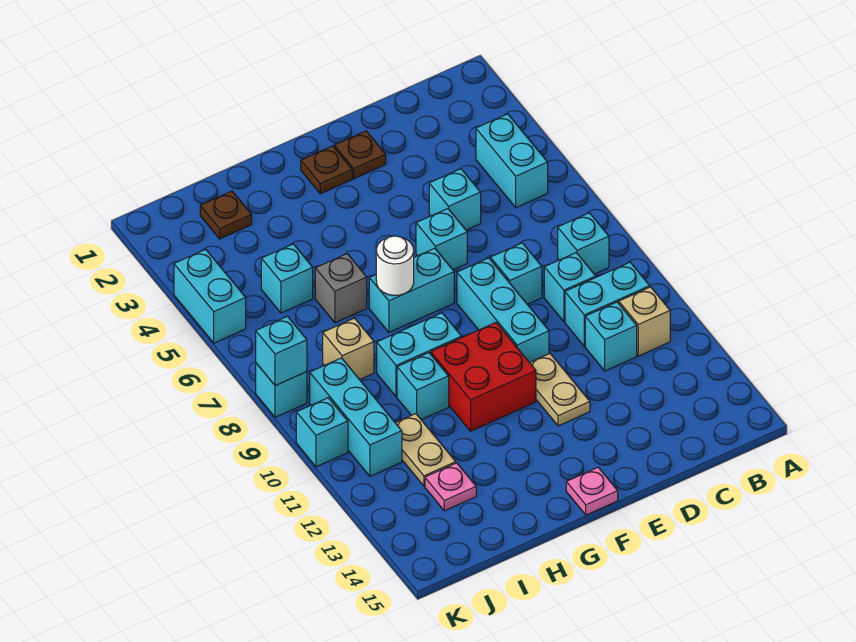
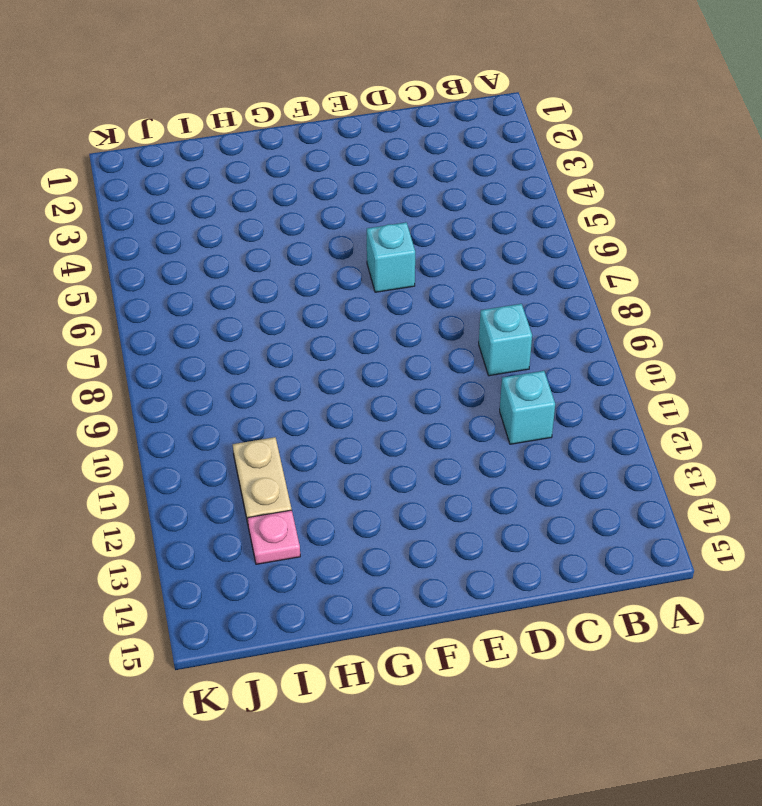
none -> cyan 1x2 brick [476,114,548,208]
none -> cyan 1x1 brick [558,213,609,274]
none -> cyan 1x2 brick [565,262,650,346]
none -> tan 1x1 brick [619,287,670,356]

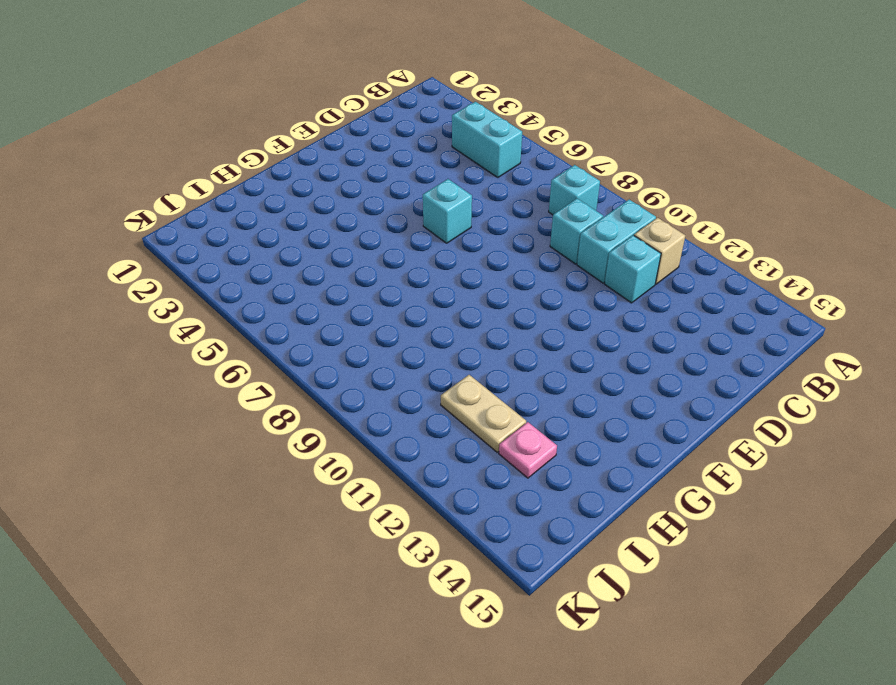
none -> cyan 1x1 brick [429,169,481,230]
none -> cyan 1x1 brick [490,243,542,304]
none -> brown 1x1 plate [334,131,386,179]
none -> cyan 1x3 brick [457,258,549,362]

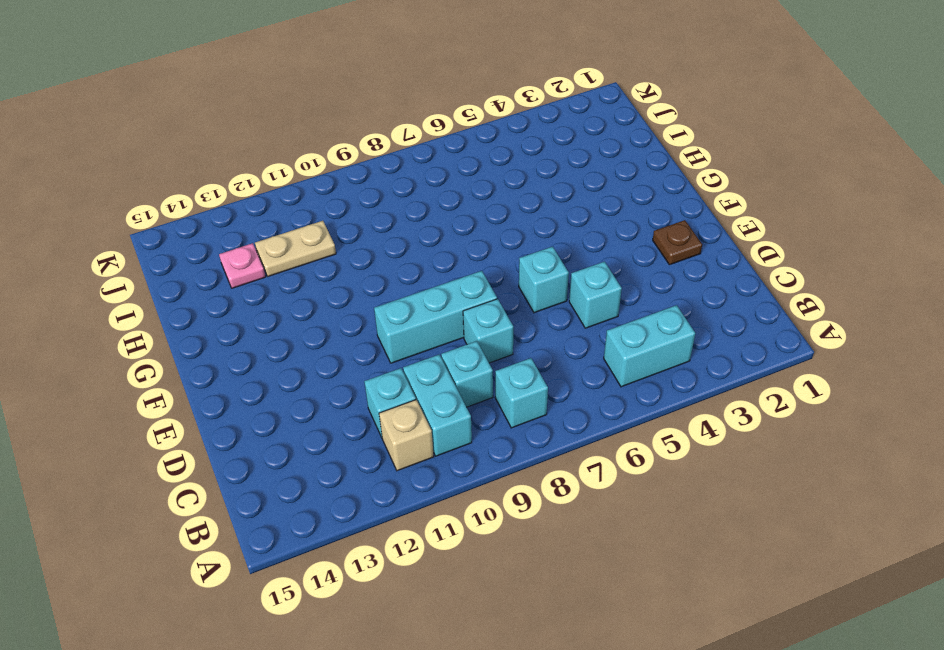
none -> tan 1x2 plate [529,354,590,426]
none -> brown 1x1 plate [301,146,352,194]
none -> cyan 1x2 brick [369,248,454,332]
none -> red 2x2 brick [431,323,536,431]

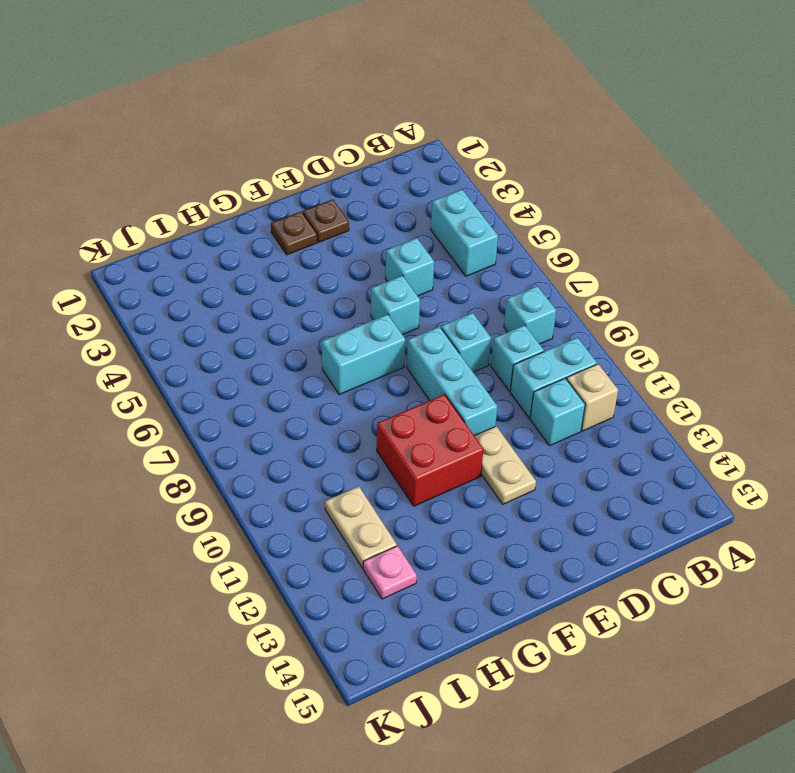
none -> pink 1x1 plate [566,467,618,515]
none -> cyan 1x2 brick [377,313,462,397]
none -> grey 1x1 brick [315,254,367,323]
none -> cyan 1x1 brick [397,353,449,420]

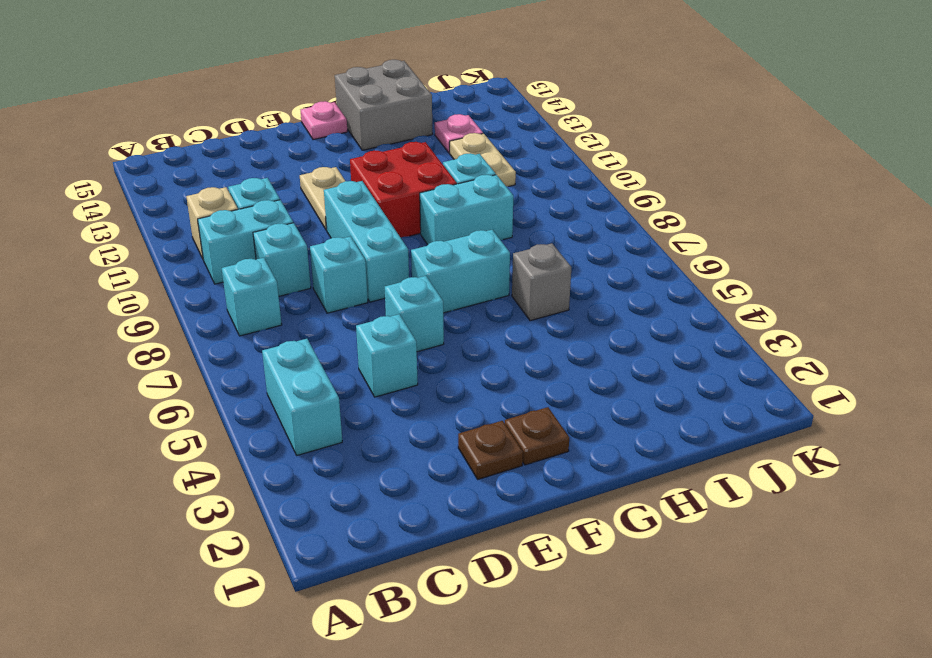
grey 2x2 brick [335,60,433,150] -> none
none -> brown 1x1 plate [200,191,252,239]
none -> cyan 1x1 brick [261,244,313,313]
none -> tan 1x1 brick [323,318,374,379]
none -> cyan 1x3 brick [310,358,402,476]

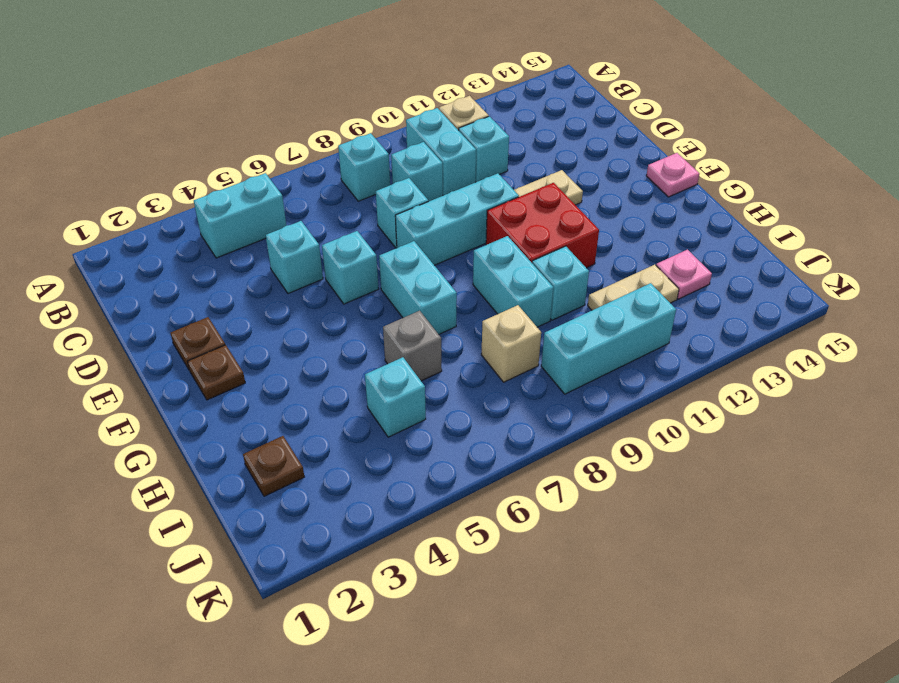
none -> cyan 1x2 brick [174,249,246,343]
none -> cyan 1x1 brick [256,363,307,417]
none -> cyan 1x1 brick [296,398,348,467]
none -> white 1x1 round brick [376,236,414,296]

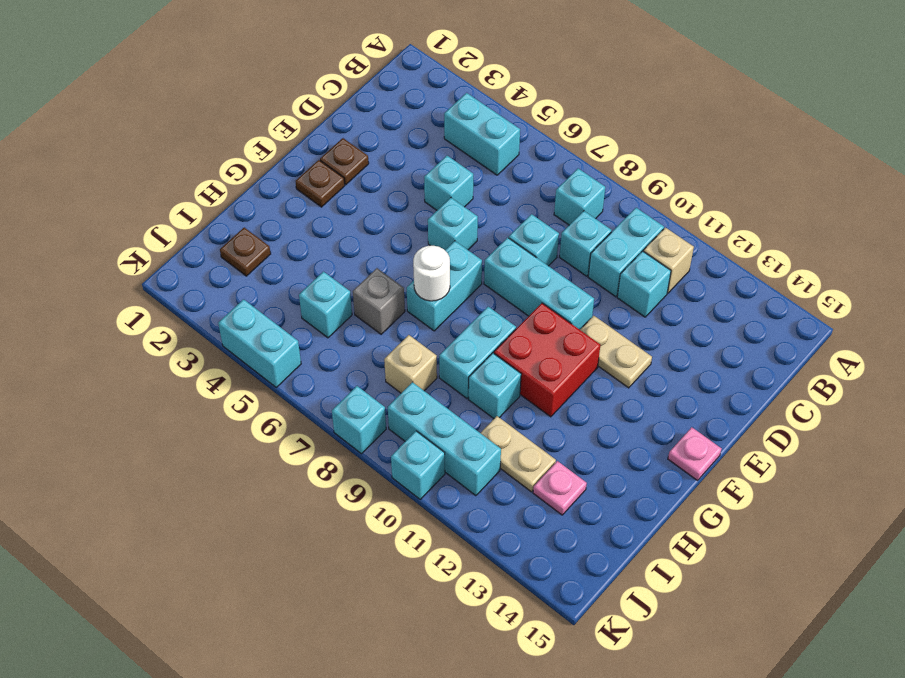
none -> cyan 1x1 brick [256,316,307,386]

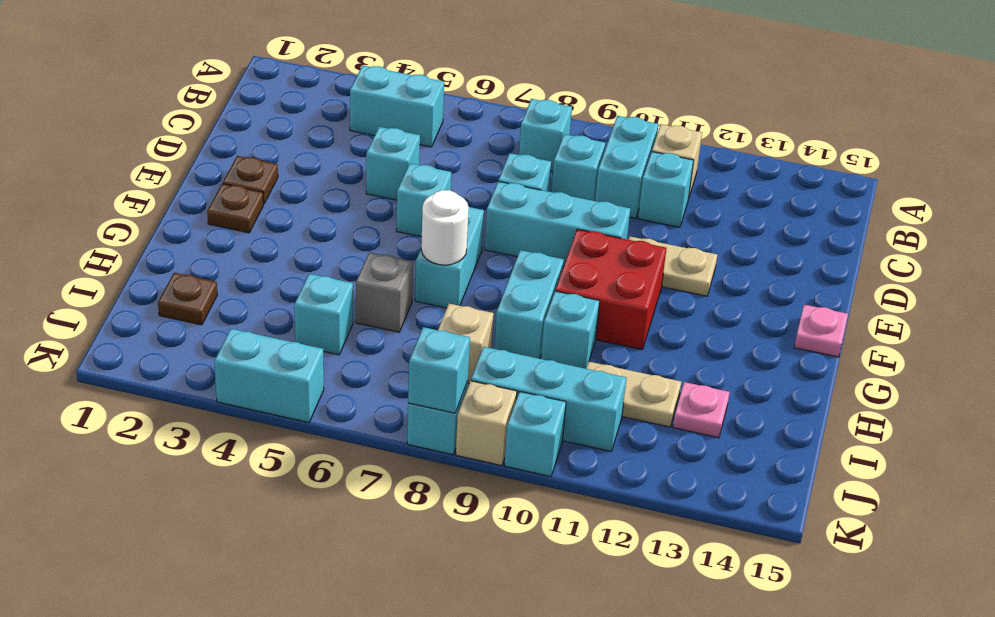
tan 1x1 brick [456,381,517,466] -> none

